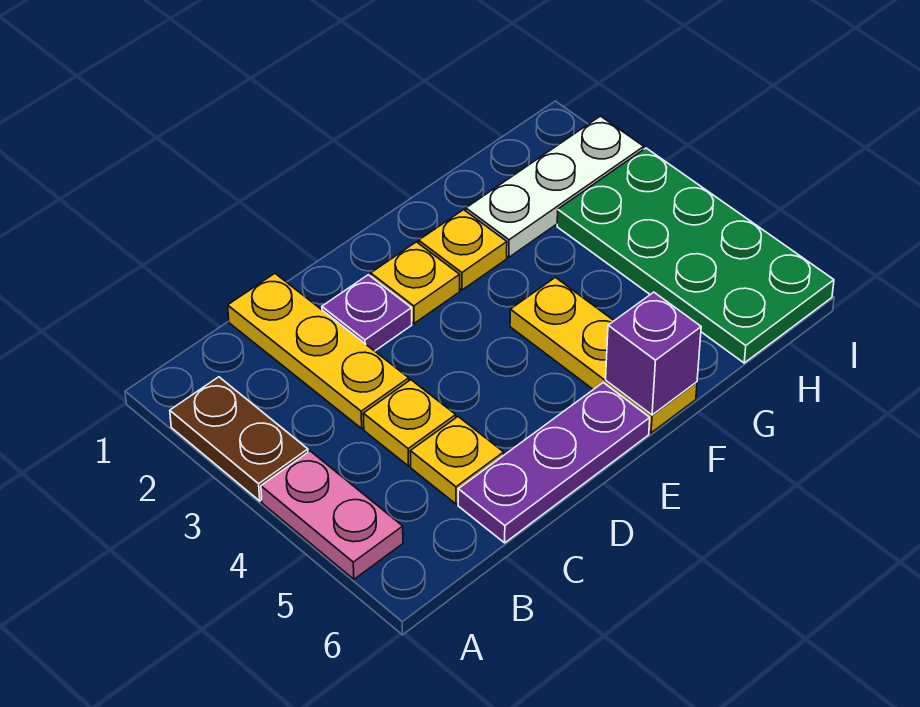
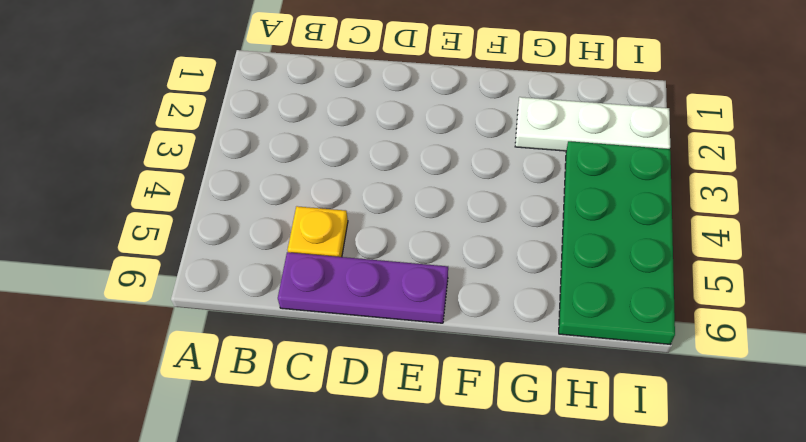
none -> brown 1x2 plate [170,377,308,501]
none -> pink 1x2 plate [261,451,403,579]
none -> yellow 1x3 plate [228,274,409,428]

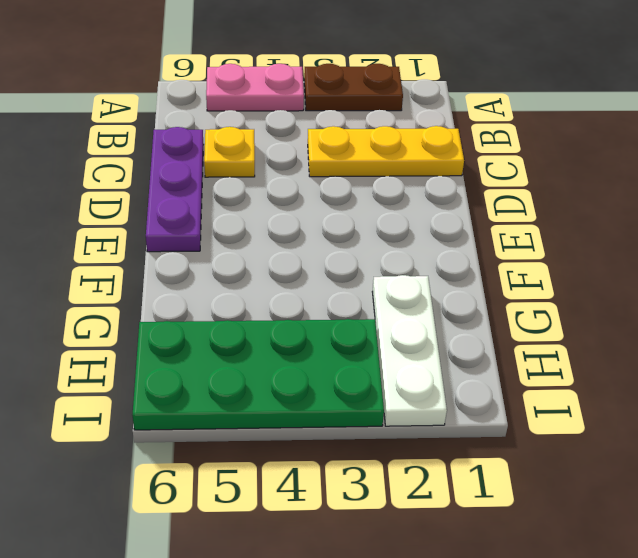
none -> yellow 1x1 plate [363,380,456,466]
none -> purple 1x1 plate [322,275,412,351]
none -> yellow 1x1 plate [371,242,460,323]

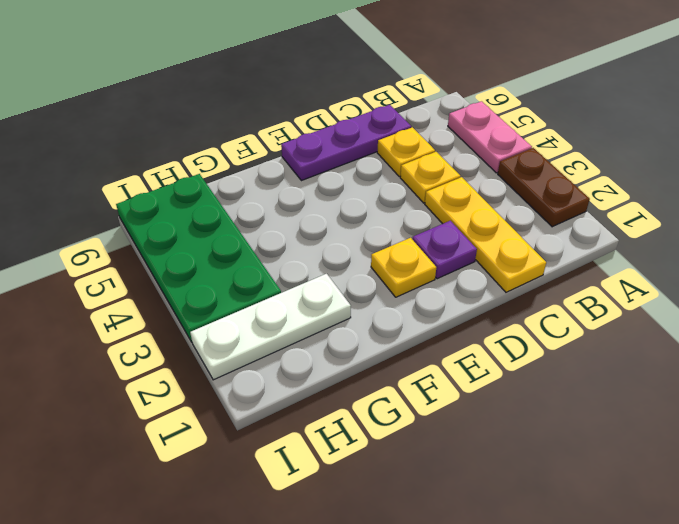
none -> yellow 1x1 plate [419,210,507,290]
none -> yellow 1x3 plate [510,277,697,433]
none -> purple 1x1 brick [606,292,701,415]

